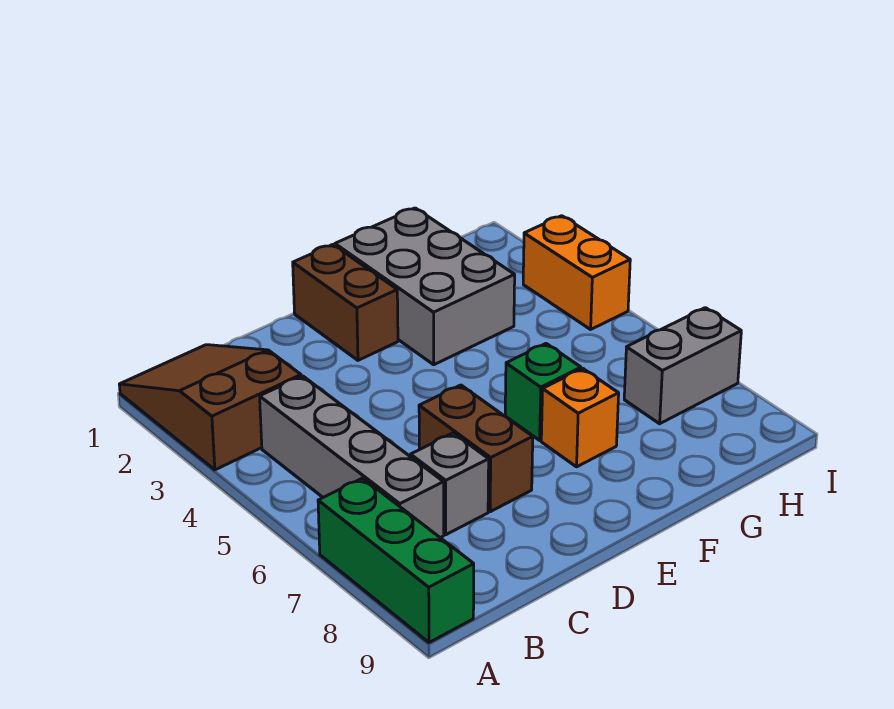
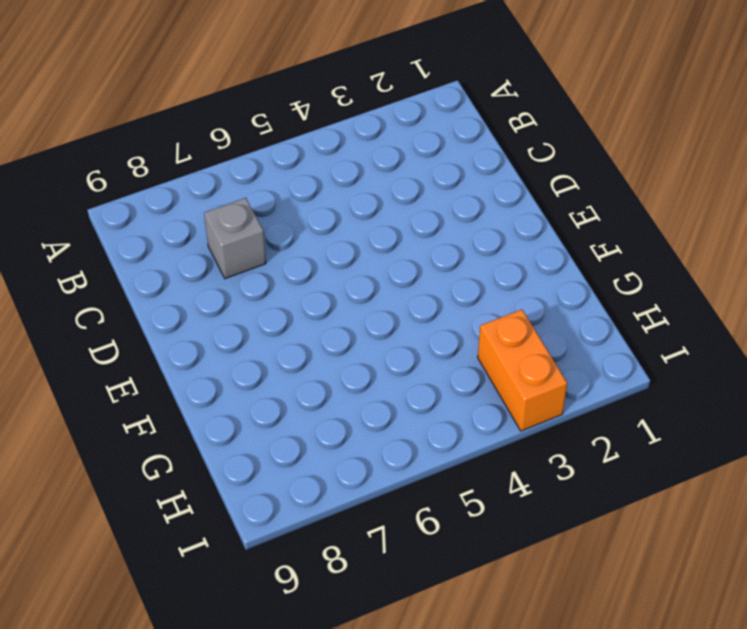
orange 1x2 brick [478,310,567,431] -> orange 1x2 brick turned to [523,216,630,329]
none -> brown 2x3 slope [119,345,301,470]
none -> green 1x3 brick [318,478,474,643]

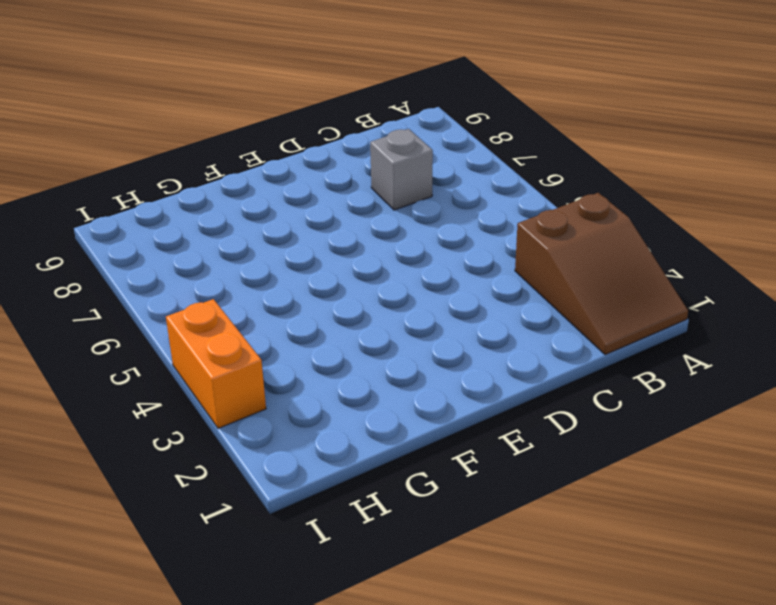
none -> green 1x3 brick [318,478,474,643]
none -> grey 1x4 brick [260,376,444,538]

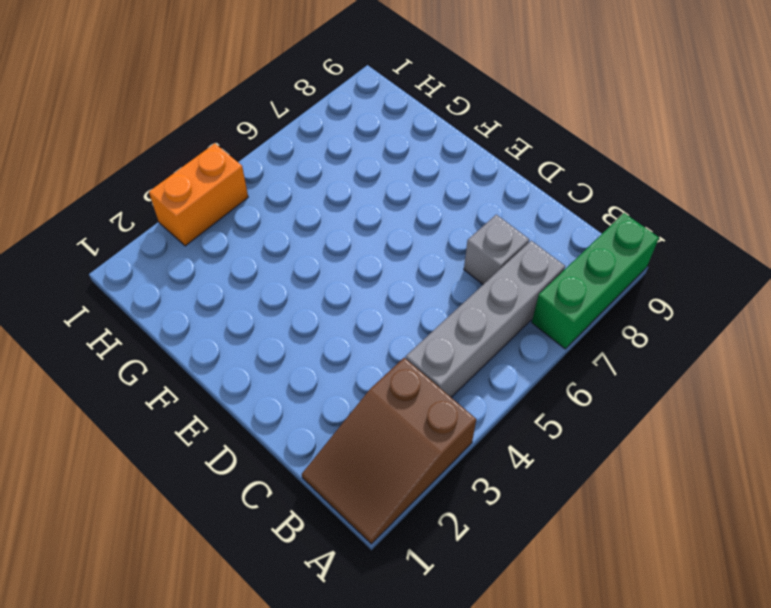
none -> brown 1x2 brick [419,385,533,512]
none -> brown 1x2 brick [293,245,398,360]

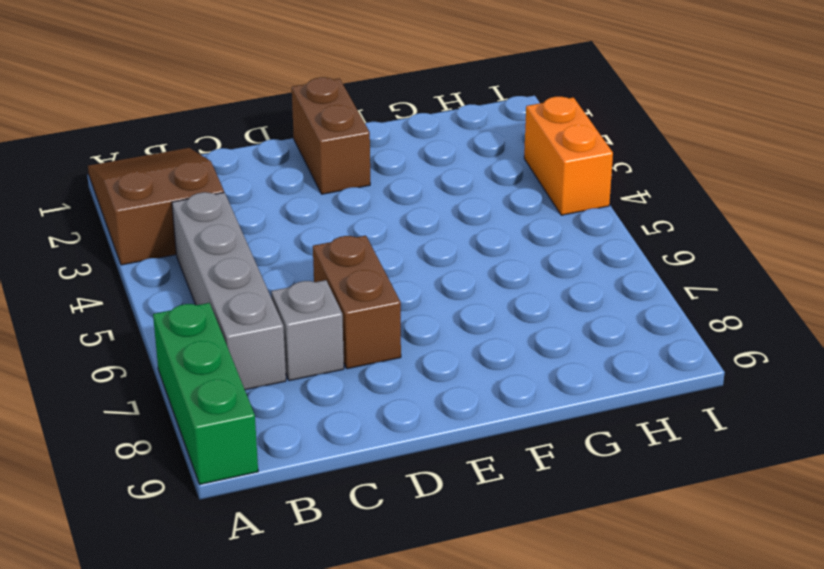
none -> grey 2x3 brick [335,208,515,365]
none -> green 1x1 brick [505,344,581,440]

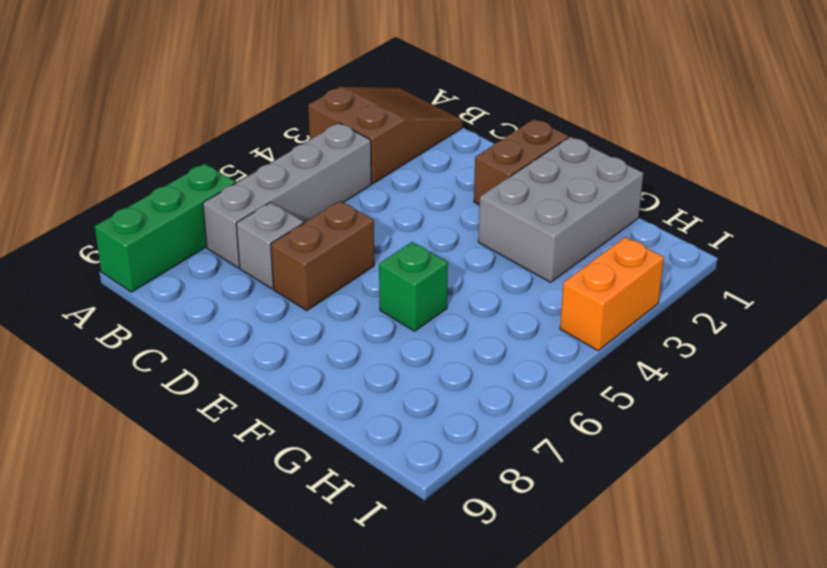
none -> orange 1x1 brick [541,369,619,467]
none -> grey 1x2 brick [624,308,741,424]

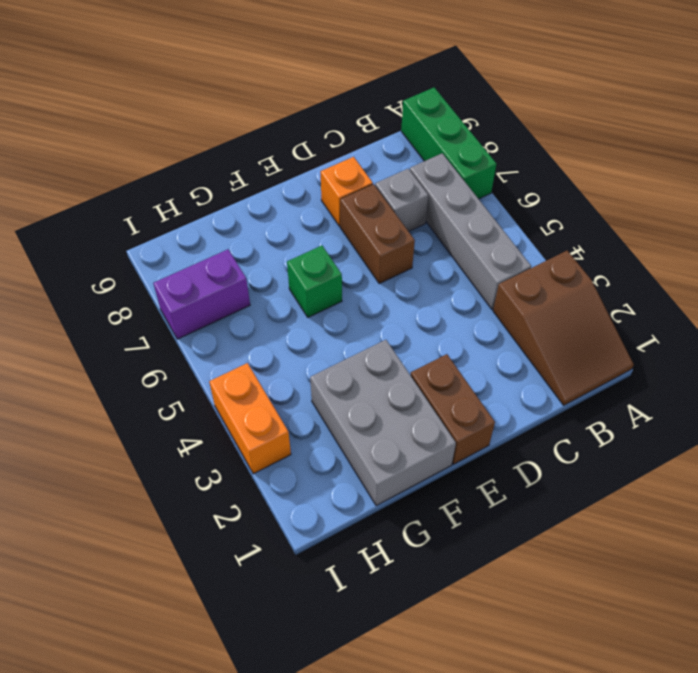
orange 1x1 brick [321,157,373,226] -> orange 1x1 brick moved to [541,369,619,467]
purple 1x2 brick [153,250,250,339] -> grey 1x2 brick [624,308,741,424]

